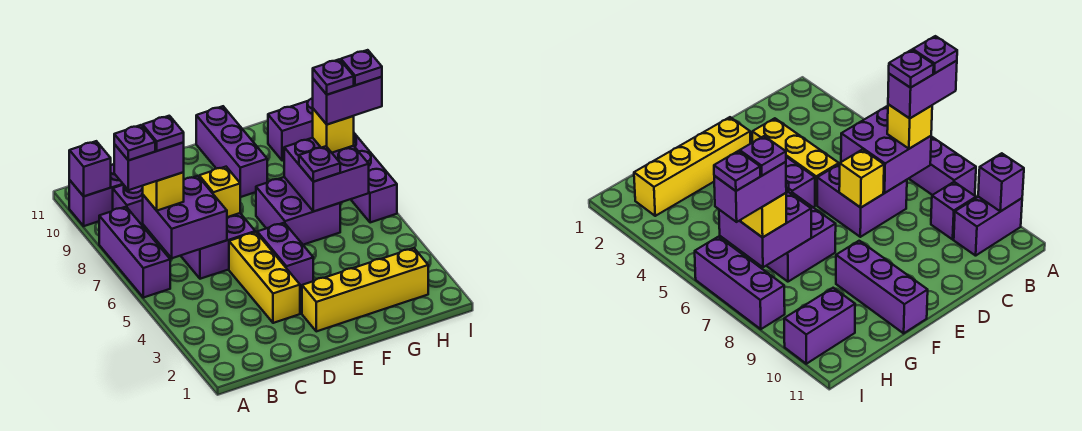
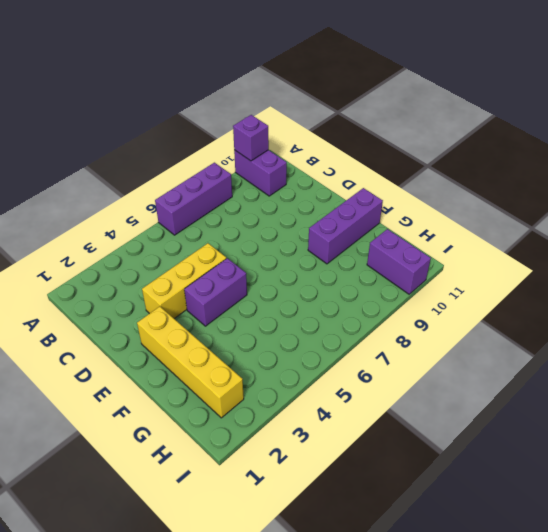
none -> purple 1x1 brick [113,185,146,229]
none -> purple 2x2 brick [181,213,255,279]
none -> purple 2x2 brick [256,177,340,245]

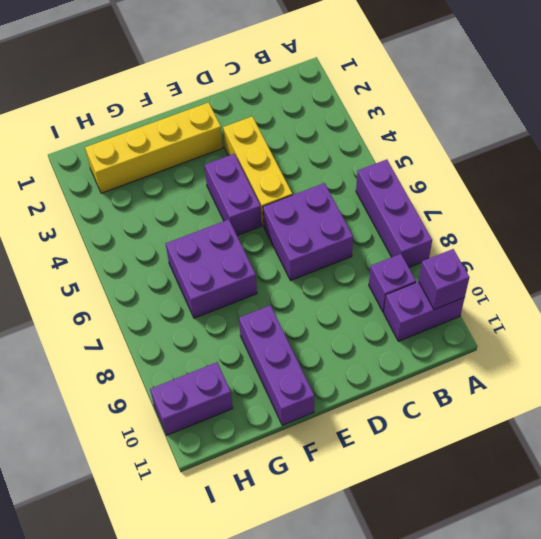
none -> purple 1x3 brick [351,133,397,223]
none -> purple 2x2 brick [143,176,227,258]
none -> yellow 1x1 brick [199,167,240,217]

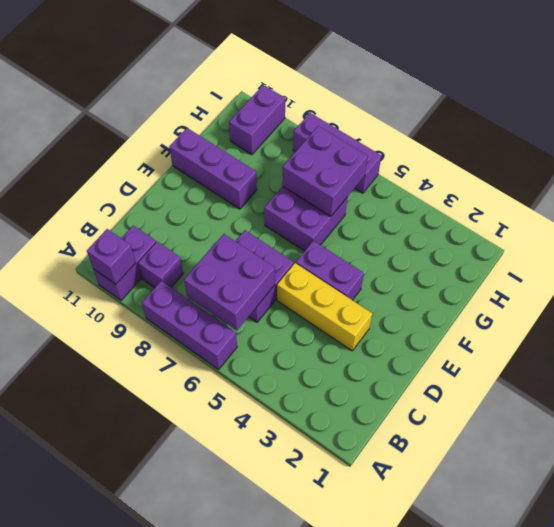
none -> yellow 1x4 brick [302,248,428,331]
none -> yellow 1x1 brick [199,167,240,217]
none -> yellow 1x1 brick [143,172,184,211]

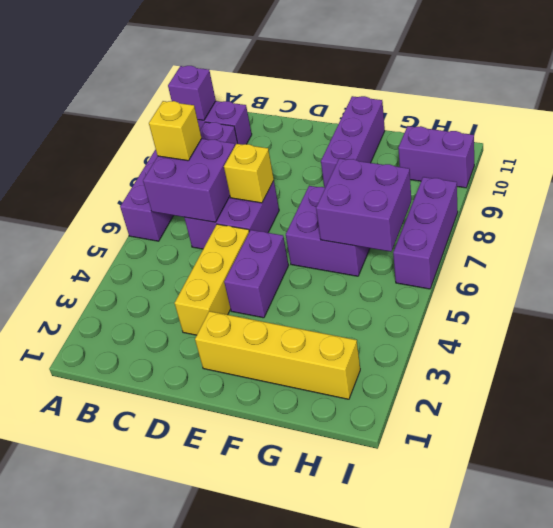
none -> purple 1x1 plate [299,146,340,182]
none -> yellow 1x1 brick [313,109,354,153]
none -> purple 1x2 brick [114,143,184,190]

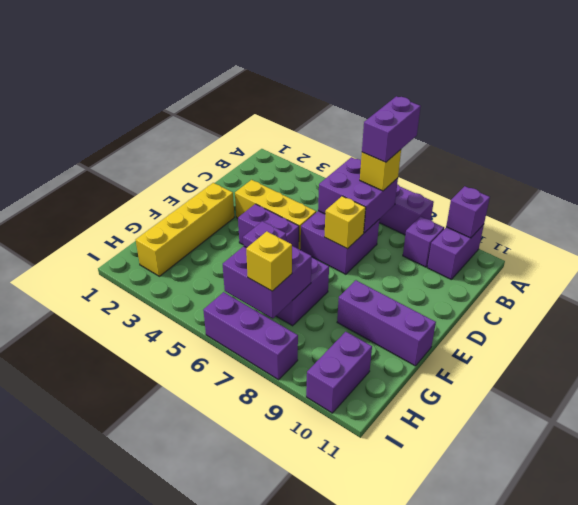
none -> purple 1x2 brick [313,77,382,125]
none -> purple 1x1 plate [114,125,155,160]
none -> purple 1x1 plate [143,116,184,151]

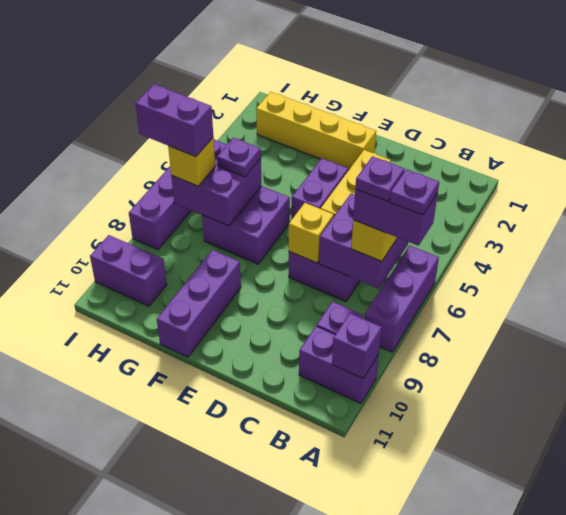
none -> purple 1x1 plate [313,59,354,95]
none -> purple 1x1 plate [341,50,382,85]

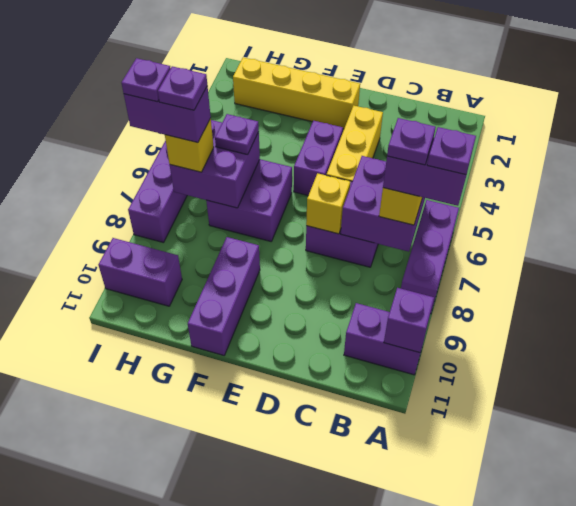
none -> purple 1x1 brick [113,185,146,229]

